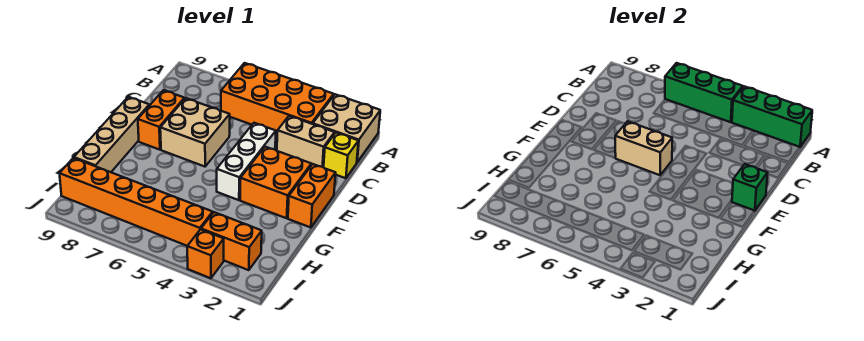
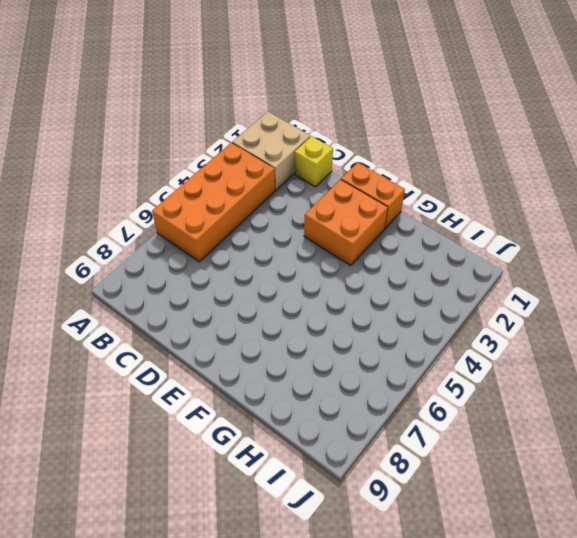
none -> tan 1x2 brick [277,116,335,167]
none -> white 1x3 brick [217,123,276,200]
none -> tan 2x2 brick [160,98,230,167]

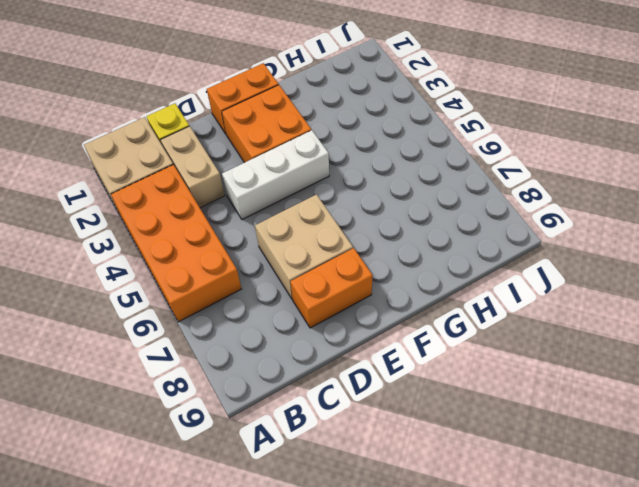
none -> tan 1x4 brick [74,97,149,172]
none -> orange 1x2 brick [201,212,262,270]
none -> orange 1x6 brick [60,158,213,246]

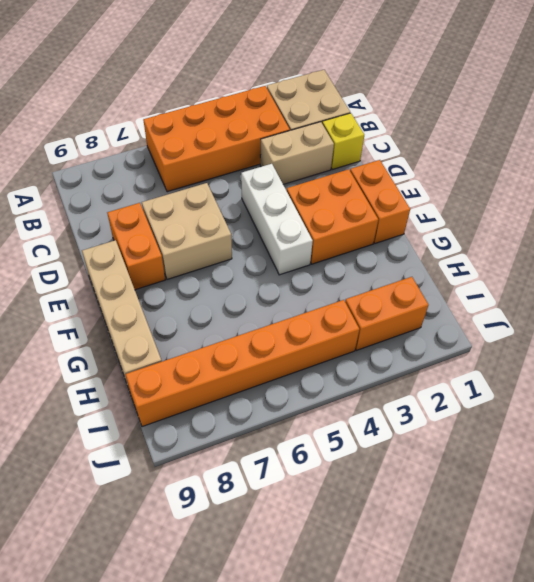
none -> orange 1x1 brick [187,229,224,278]
none -> green 1x3 brick [732,86,812,147]
none -> green 1x3 brick [665,63,743,122]

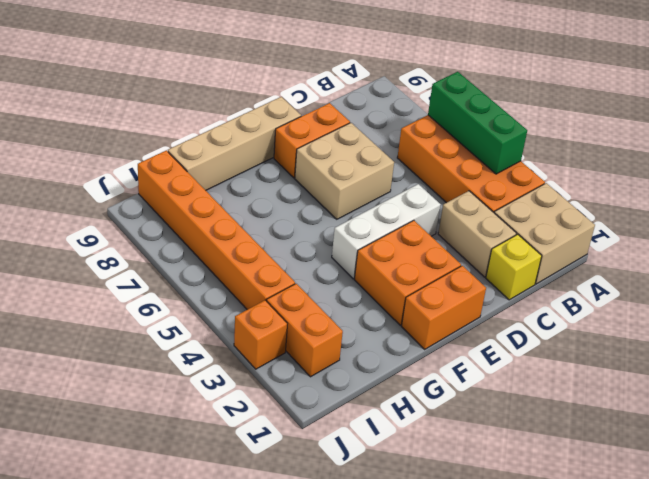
none -> green 1x3 brick [732,86,812,147]
none -> green 1x1 brick [732,164,768,211]
none -> tan 1x2 brick [615,121,672,175]

